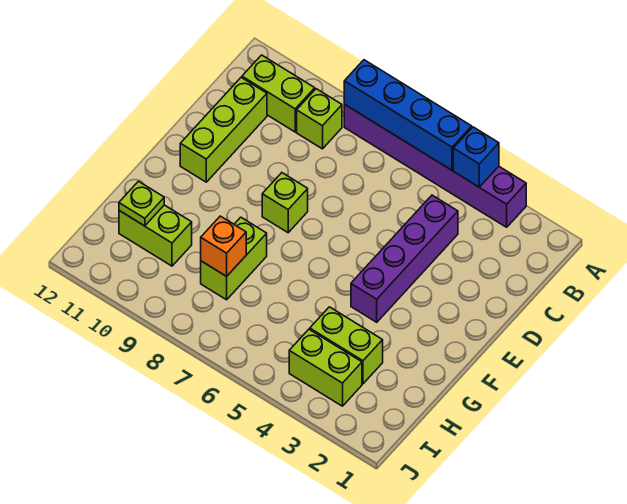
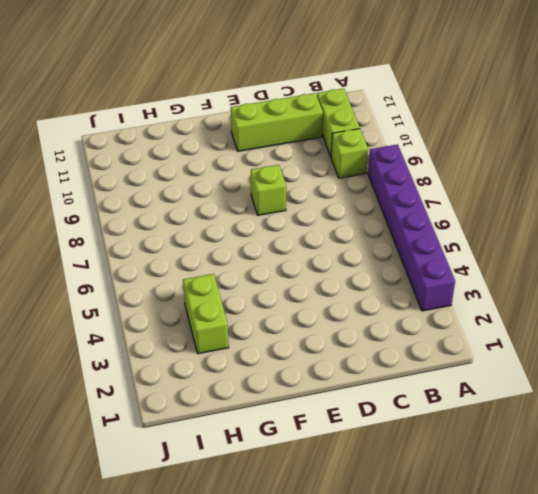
none -> purple 1x4 brick [351,195,458,322]
none -> lime 1x2 brick [201,217,267,300]
none -> lime 1x2 brick [119,205,192,266]

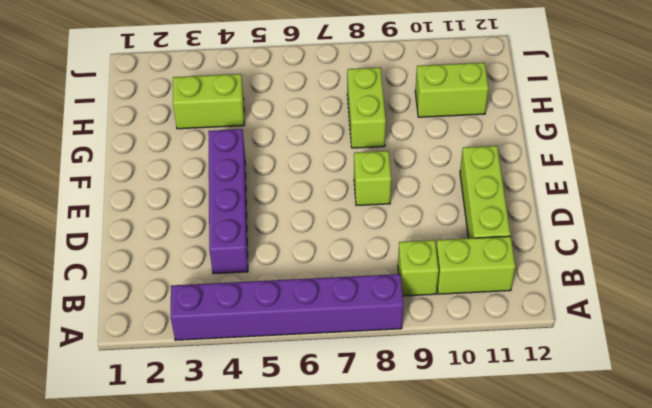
none -> lime 1x2 brick [289,329,362,406]
none -> blue 1x1 brick [453,127,499,187]
none -> blue 1x4 brick [344,60,472,170]

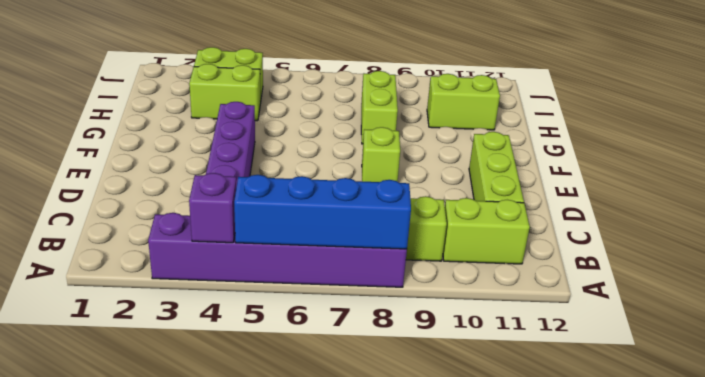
purple 1x1 brick [189,173,236,243] -> blue 1x1 brick [453,127,499,187]
none -> orange 1x1 brick [201,216,246,276]
none -> lime 1x1 plate [119,181,164,226]

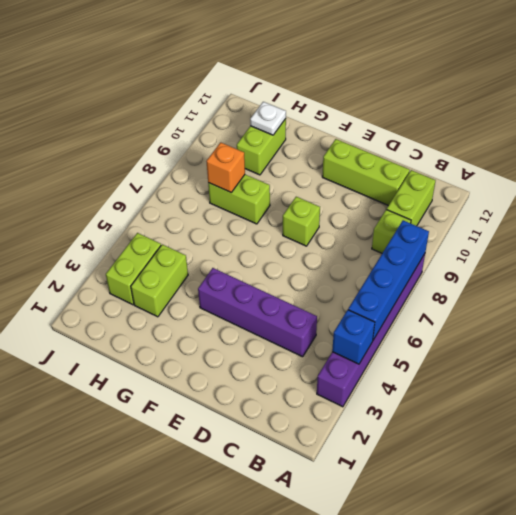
white 1x1 plate [250,102,286,135] -> lime 1x1 plate [119,181,164,226]

